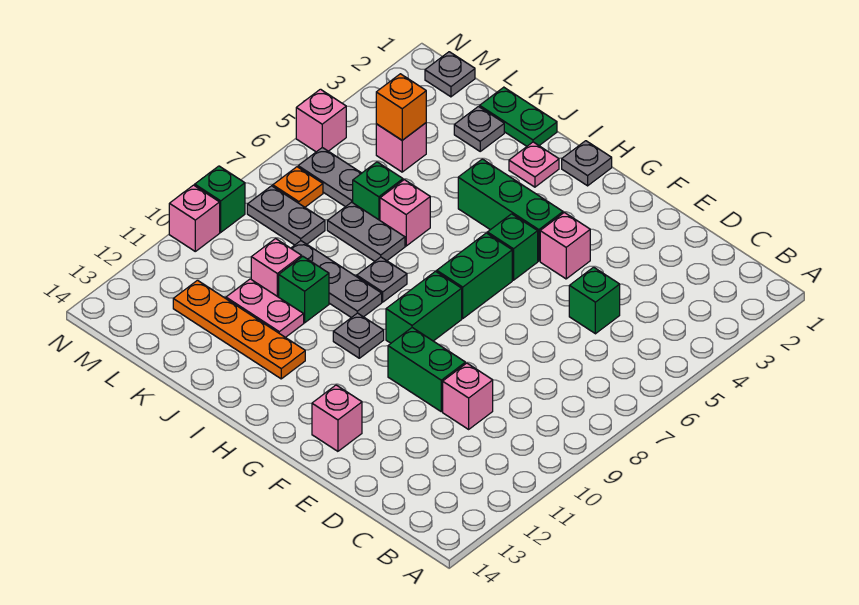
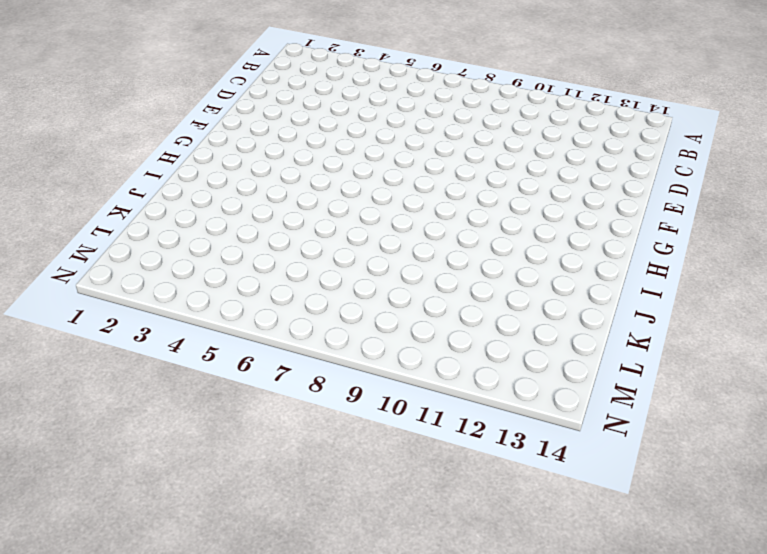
none -> green 1x1 brick [569,267,620,334]
none -> pink 1x1 brick [443,363,493,429]
none -> green 1x2 brick [388,328,465,412]
none -> pink 1x1 brick [540,212,590,279]

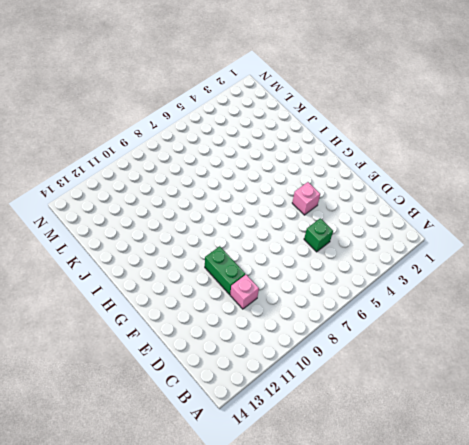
none -> pink 1x1 brick [312,385,362,451]
none -> green 1x3 brick [458,159,563,261]
none -> green 1x1 brick [487,214,538,280]
none -> green 1x2 brick [437,233,512,318]

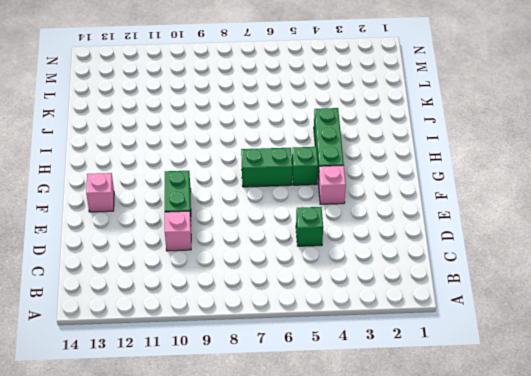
none -> green 1x2 brick [386,271,462,343]
none -> grey 1x1 plate [562,141,612,186]
none -> grey 1x1 plate [333,313,384,358]
none -> pink 1x1 plate [509,142,559,187]

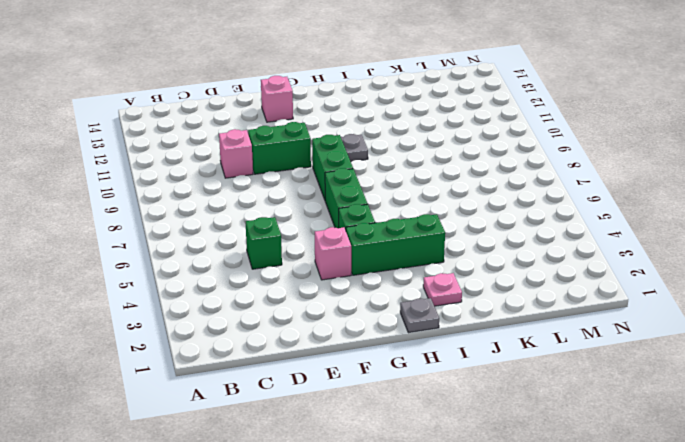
none -> grey 1x1 plate [357,257,407,302]
none -> grey 1x3 plate [291,241,382,318]
none -> orange 1x4 plate [173,280,305,379]
none -> green 1x2 plate [480,87,557,146]

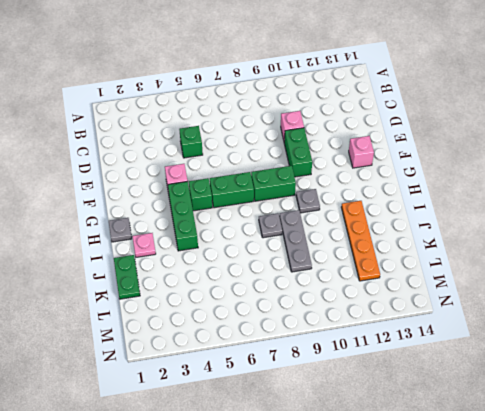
none -> pink 1x1 brick [380,180,430,246]
none -> grey 1x2 plate [327,202,405,261]
none -> green 1x1 brick [279,256,329,323]
none -> pink 1x2 plate [226,279,304,337]

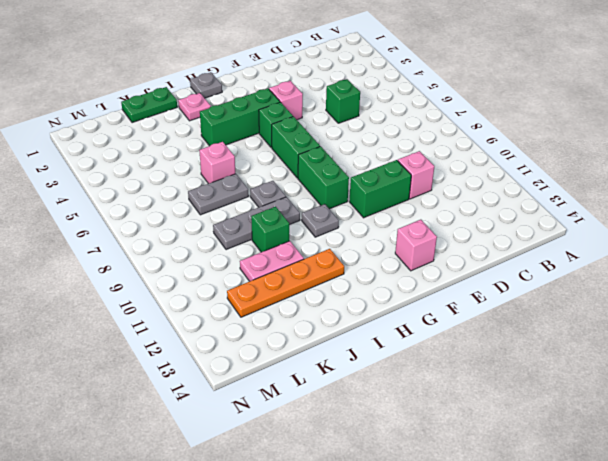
none -> grey 1x1 plate [454,106,504,151]
none -> green 1x1 brick [353,162,403,220]
none -> pink 1x1 brick [251,239,302,297]
none -> pink 1x1 brick [376,123,426,172]

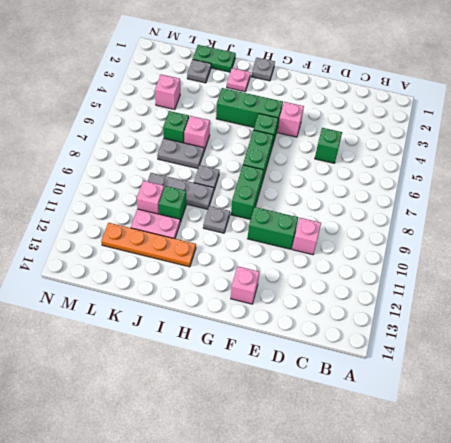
none -> grey 1x2 plate [298,148,361,207]
none -> grey 1x2 plate [247,186,325,245]
none -> grey 1x1 plate [425,52,475,97]
none -> orange 1x1 plate [273,167,323,207]

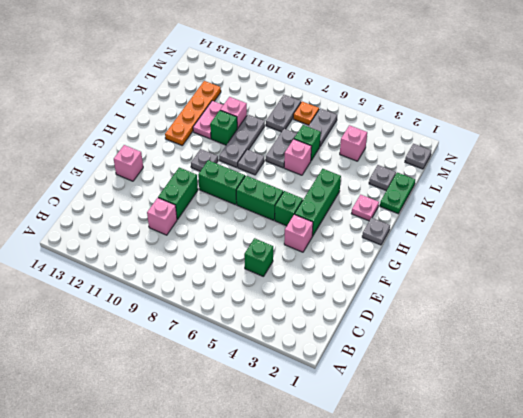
none -> pink 1x1 brick [296,89,346,152]
none -> green 1x1 brick [195,166,245,232]
none -> pink 1x1 brick [169,185,220,251]
none -> orange 1x1 brick [376,74,426,140]

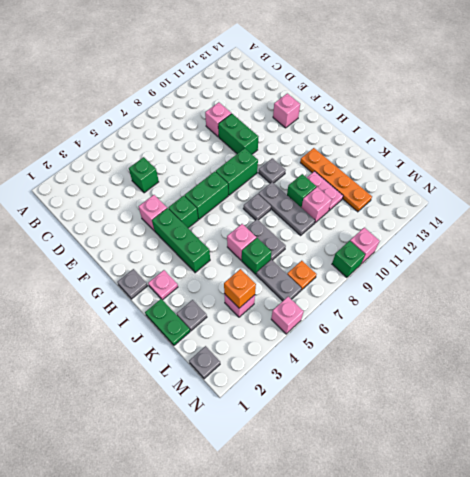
none -> grey 1x2 plate [247,186,325,245]

